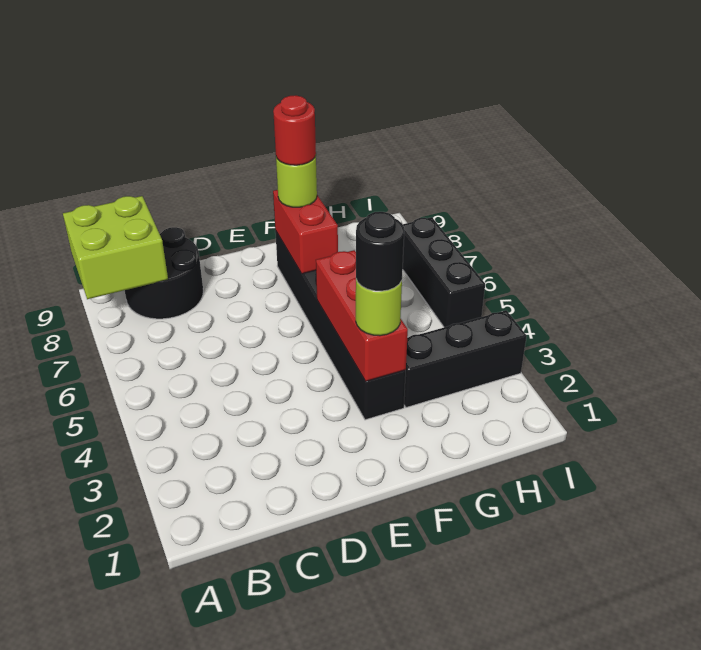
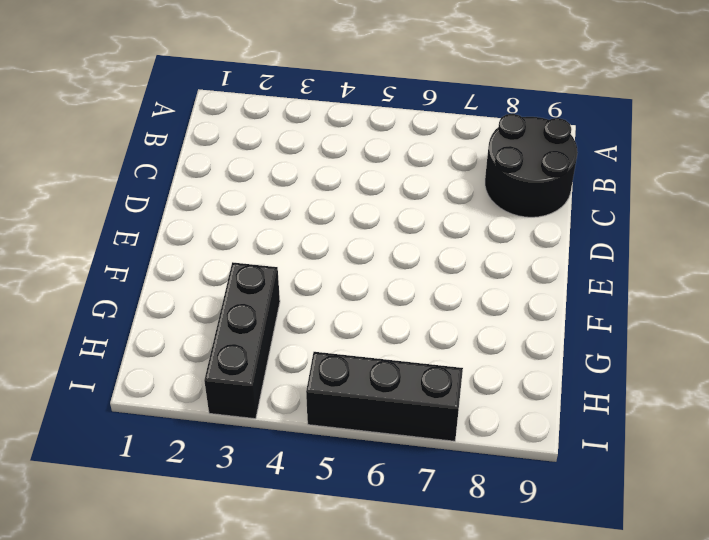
none -> black 1x6 brick [275,231,406,420]
none -> lime 2x2 brick [63,196,168,299]

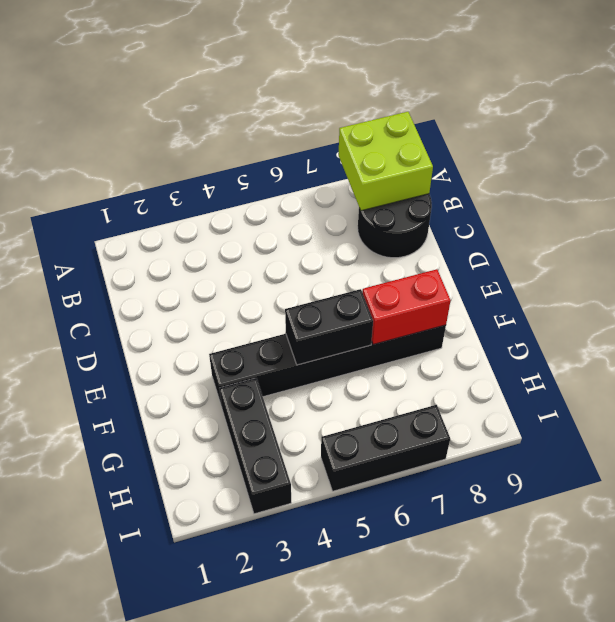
black 1x2 brick [285,289,373,365] -> red 1x3 brick [316,250,408,381]
none -> lime 1x1 round brick [356,279,402,336]
none -> lime 1x1 round brick [276,156,317,207]

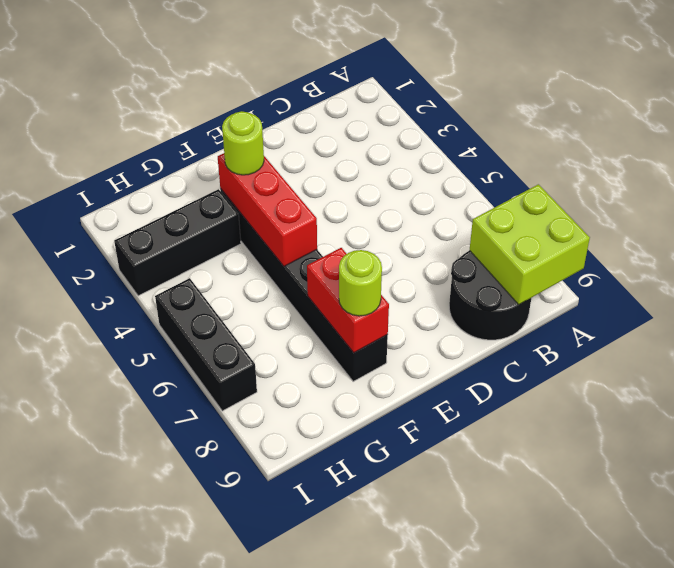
none -> black 1x1 round brick [356,212,404,291]
none -> red 1x1 round brick [273,95,316,165]

